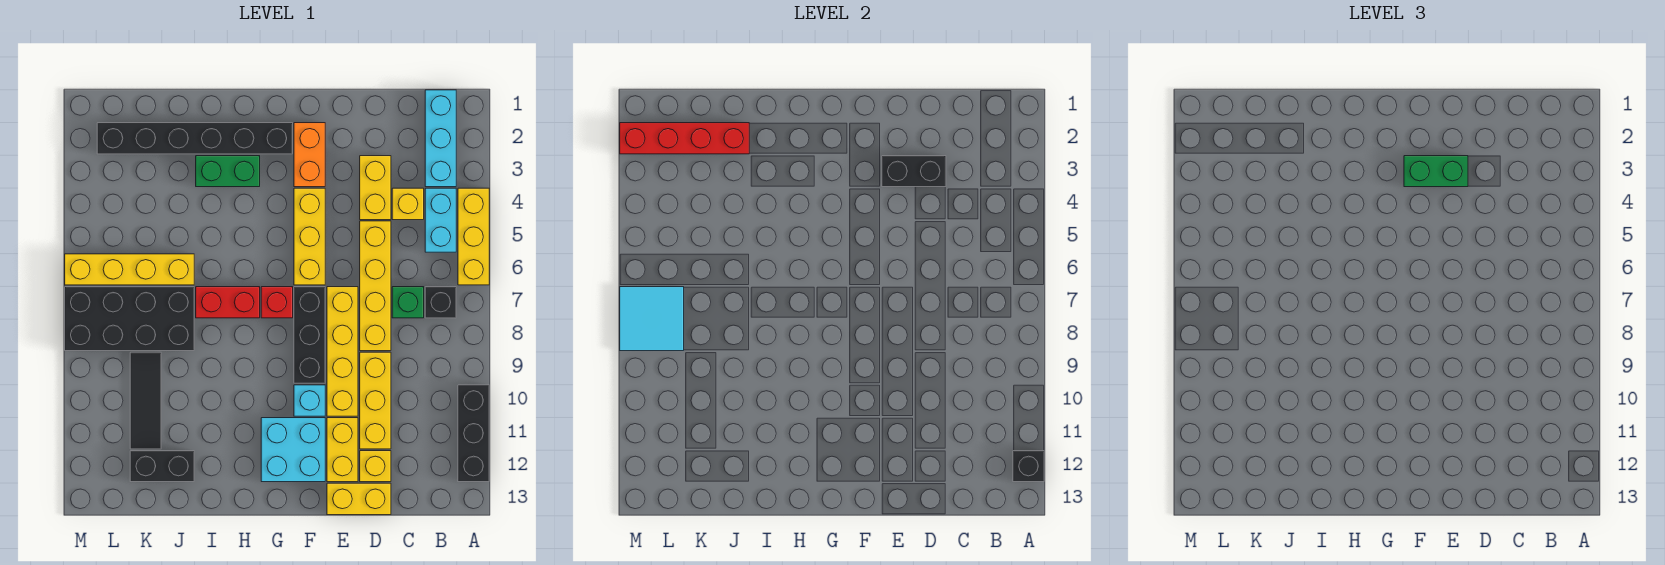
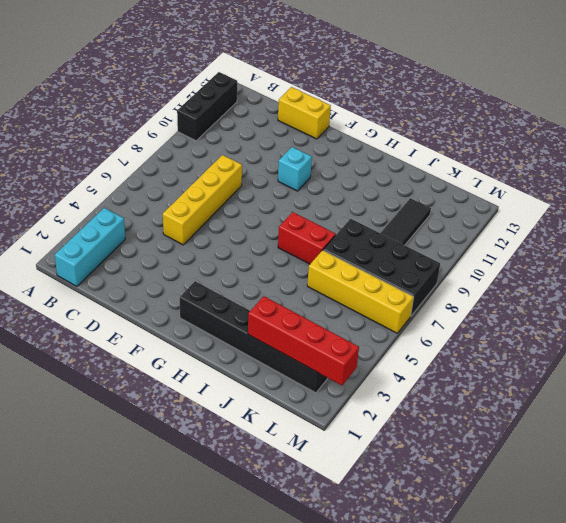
none -> yellow 1x3 brick [458,188,489,285]
none -> cyan 1x2 brick [425,188,456,252]
none -> black 1x1 brick [425,287,456,318]
none -> yellow 1x1 brick [392,188,424,220]

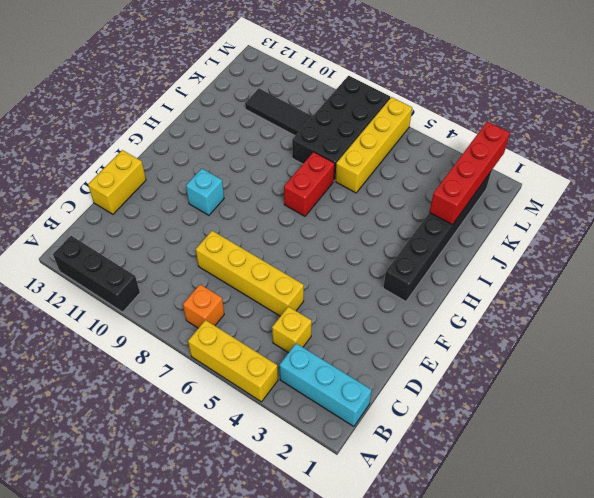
orange 1x1 brick [183,284,224,328] -> black 1x1 brick [425,287,456,318]
none -> cyan 1x2 brick [425,188,456,252]
none -> green 1x1 brick [392,287,424,318]
none -> yellow 1x2 brick [360,156,391,220]
none -> yellow 1x3 brick [360,352,391,449]

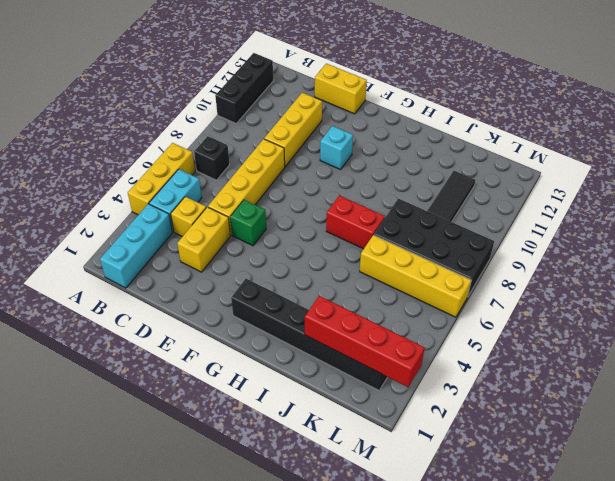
green 1x1 brick [230,200,266,246] -> green 1x1 brick moved to [392,287,424,318]
none -> yellow 1x1 brick [360,451,391,482]
none -> yellow 1x4 brick [327,287,358,416]
none -> yellow 1x2 brick [327,418,358,482]
none -> orange 1x2 brick [294,123,325,187]

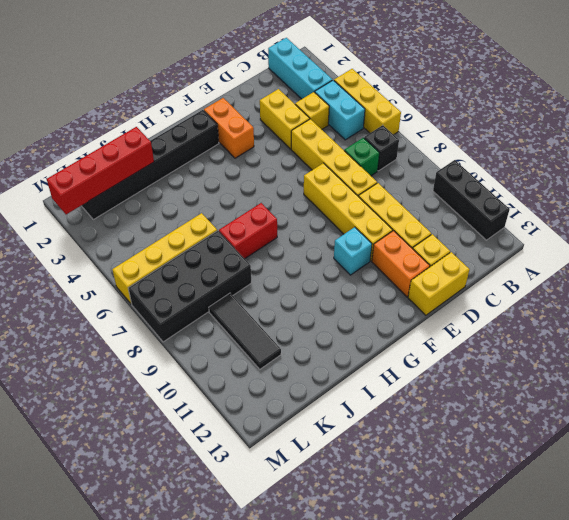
orange 1x2 brick [372,231,430,297] -> yellow 1x2 brick [327,418,358,482]
none -> yellow 1x3 brick [294,188,325,285]
none -> black 1x3 brick [294,287,325,383]
none -> cyan 2x2 brick [261,418,325,482]
none -> red 1x1 brick [261,287,293,318]

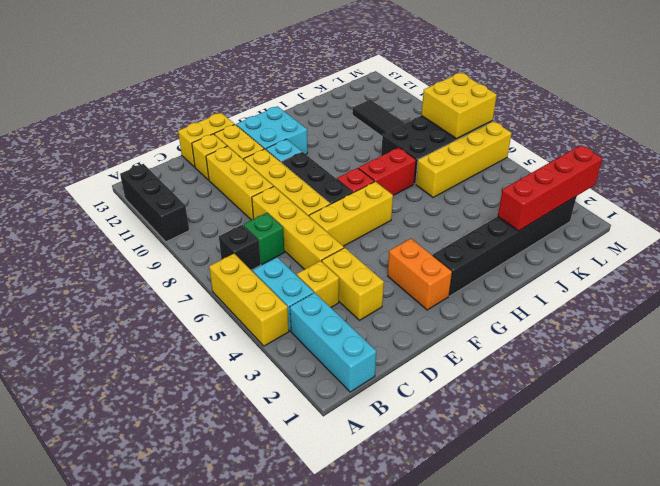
yellow 1x3 brick [309,182,393,246] -> yellow 1x3 brick turned to [294,188,325,285]
yellow 2x2 brick [421,73,497,139] -> cyan 2x2 tile [620,287,684,351]
none -> green 1x2 brick [196,156,260,187]
none -> black 1x2 brick [130,451,194,482]
none -> black 1x1 brick [1013,451,1044,482]
none -> black 1x2 brick [882,156,946,187]

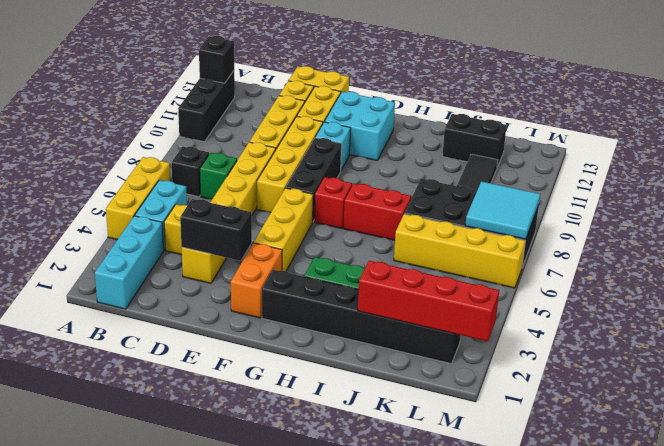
none -> green 1x2 brick [1404,156,1468,187]

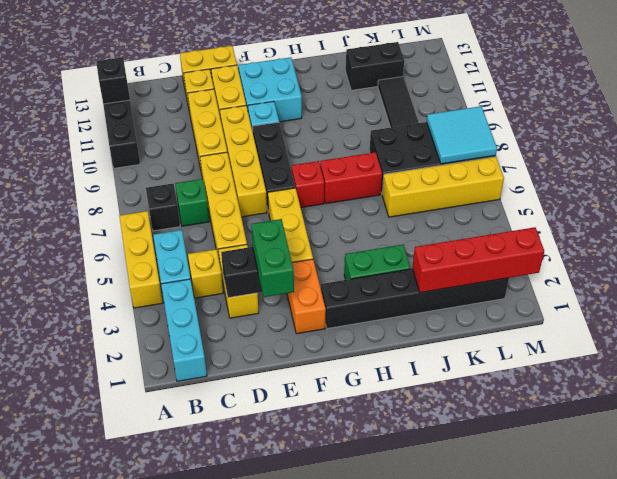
green 1x2 brick [251,219,294,297] -> green 1x2 brick turned to [1404,156,1468,187]

